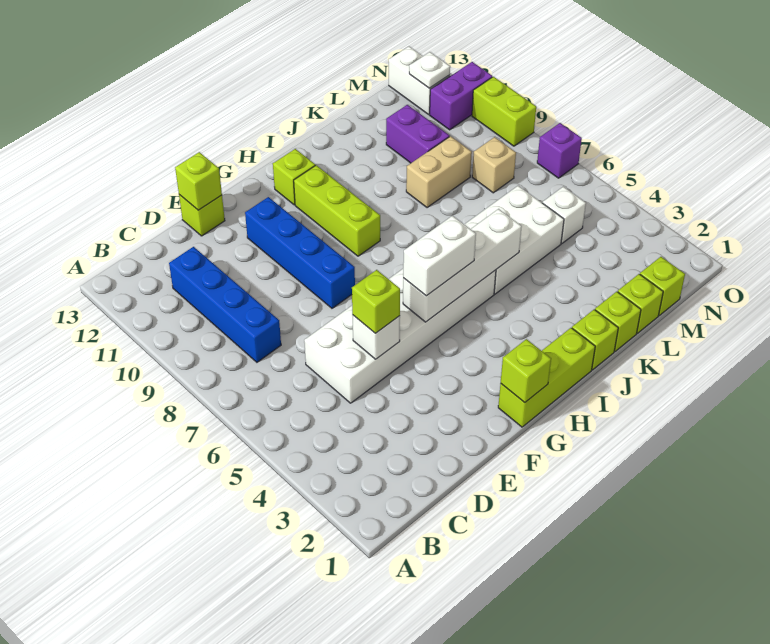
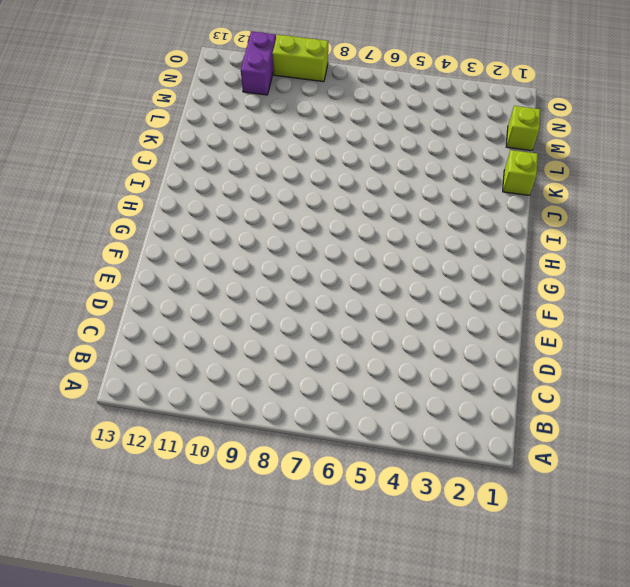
none -> blue 1x4 brick [169,247,281,362]
none -> white 2x6 brick [304,269,496,403]
none -> lime 1x1 brick [179,195,225,236]

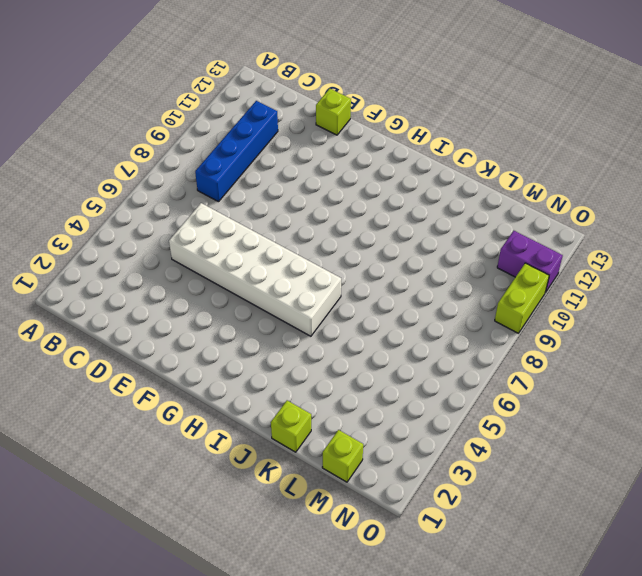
none -> blue 1x4 brick [245,197,355,308]
none -> lime 1x3 brick [498,328,595,427]
none -> lime 1x3 brick [294,165,380,256]

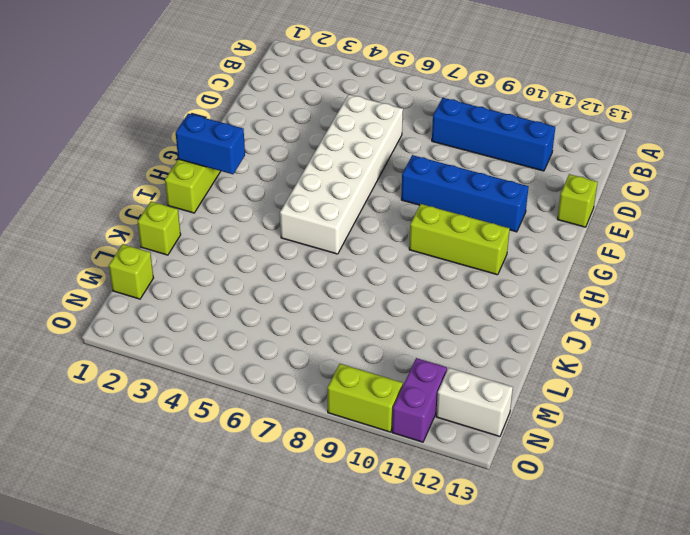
blue 1x2 brick [176,114,245,174] -> none
none -> lime 1x1 brick [273,149,315,205]
none -> lime 1x1 brick [572,310,618,370]
none -> white 2x3 brick [464,186,564,294]

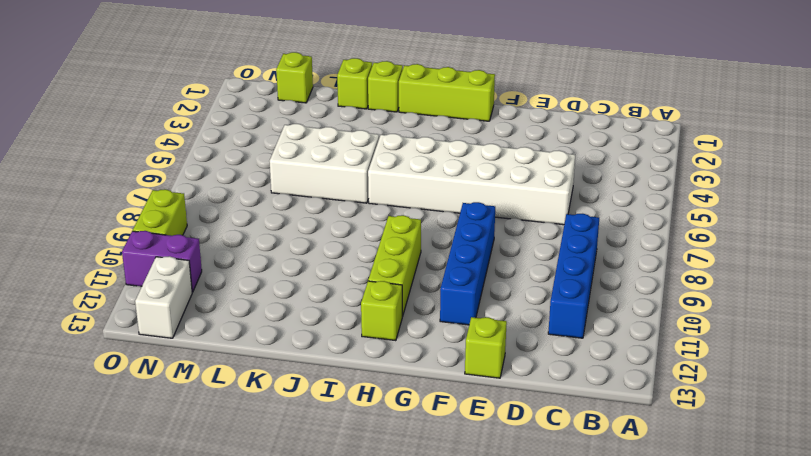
none -> tan 1x2 brick [406,136,472,208]
none -> lime 1x1 brick [618,274,663,333]
none -> purple 1x2 brick [386,105,450,163]

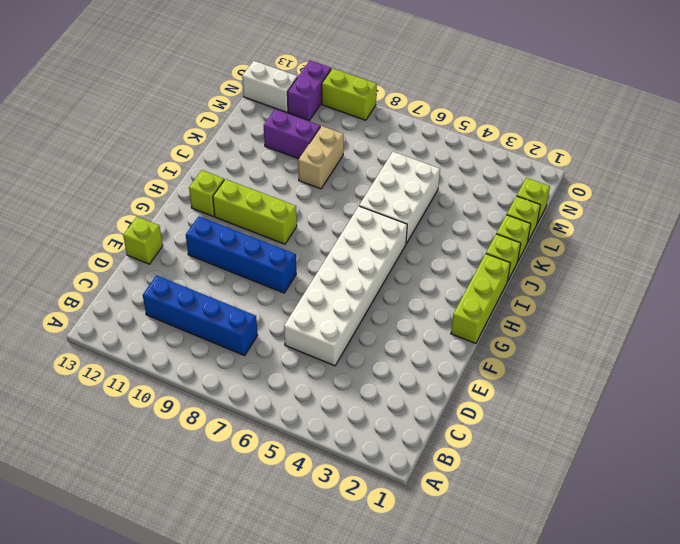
none -> white 1x1 brick [542,187,586,243]
none -> tan 1x1 brick [472,137,516,193]
none -> purple 1x1 brick [537,123,582,178]

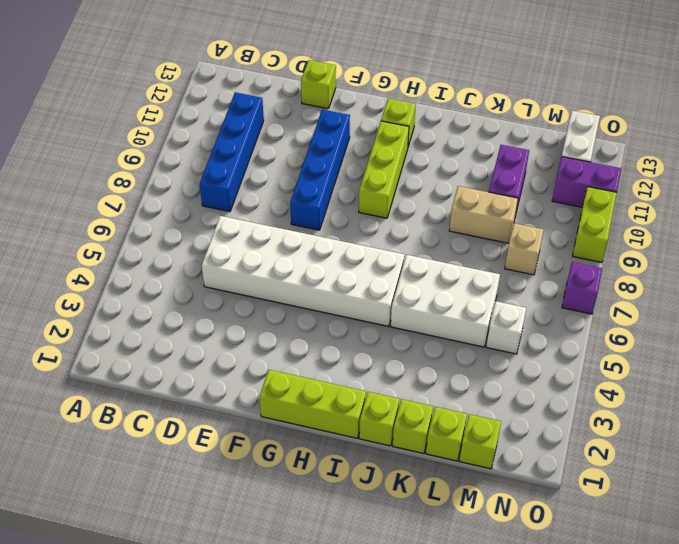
none -> white 1x1 brick [352,315,400,359]
none -> lime 1x1 brick [175,152,222,210]
none -> lime 1x1 brick [501,339,551,403]

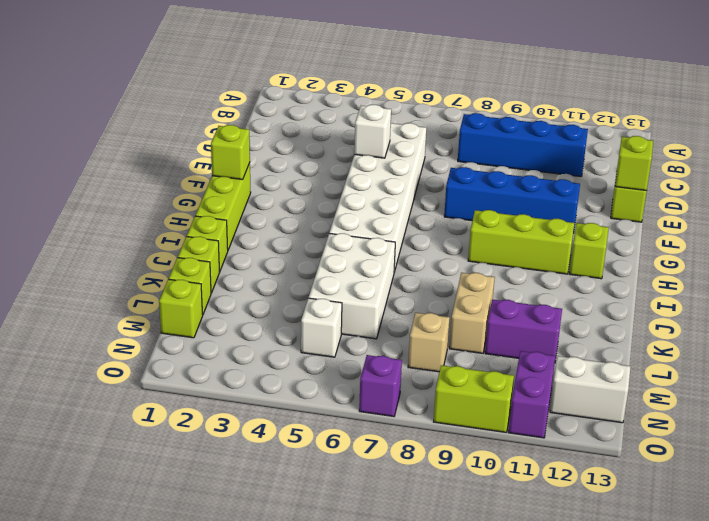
none -> white 1x4 brick [403,209,522,322]
none -> white 1x1 plate [409,52,450,88]
none -> lime 1x1 brick [352,270,400,333]

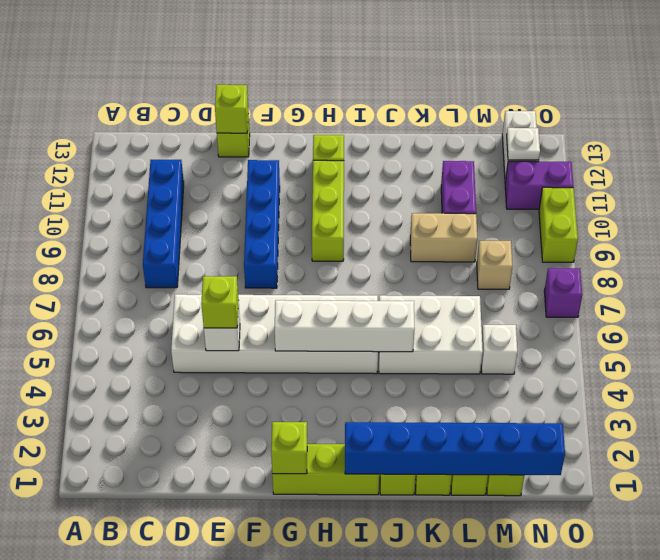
blue 1x6 brick [345,422,565,475] -> none
none -> white 1x2 brick [403,215,476,296]

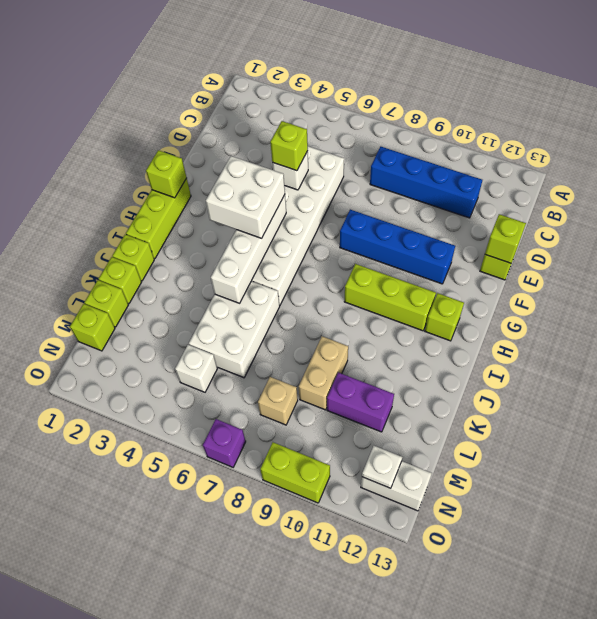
white 2x2 brick [206,156,285,239] -> white 1x2 brick [403,215,476,296]
none -> purple 1x2 brick [430,62,492,130]

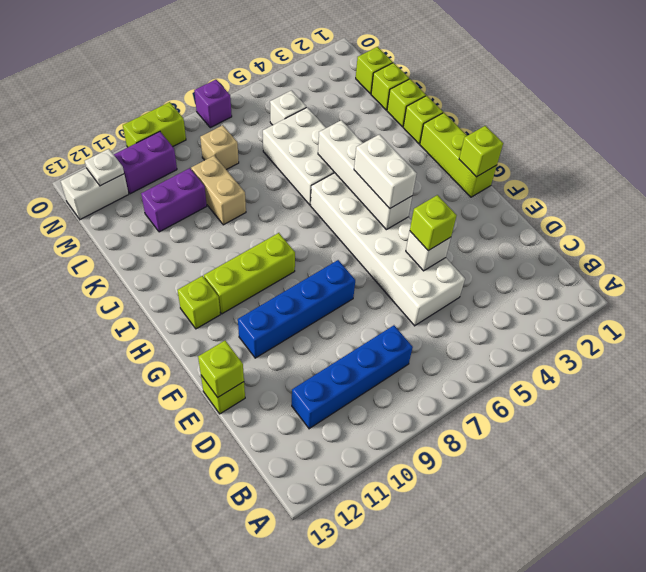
purple 1x2 brick [114,132,177,194] -> purple 1x2 brick turned to [430,62,492,130]

